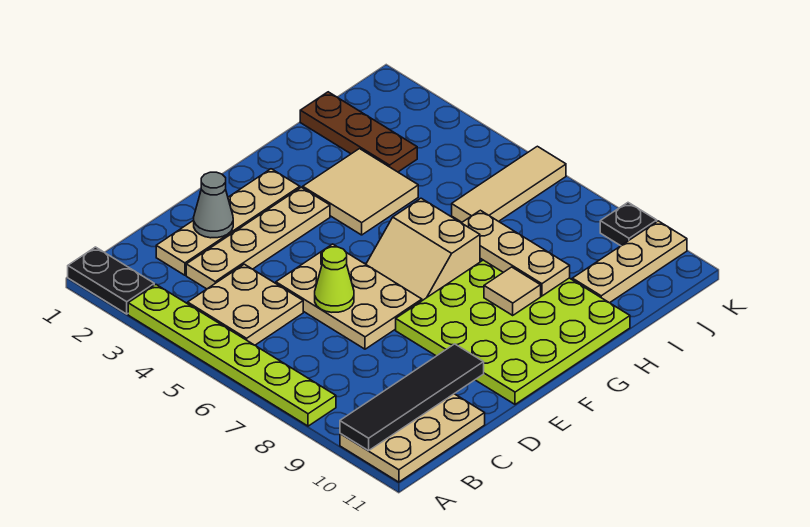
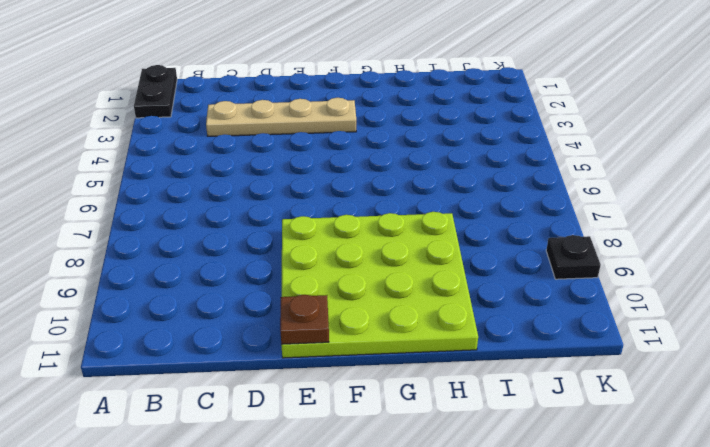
brown 1x1 plate [280,295,329,344] -> none
none -> lime 1x6 plate [128,285,336,426]
none -> tan 2x3 plate [340,394,485,482]
none -> tan 2x2 plate [187,264,303,345]

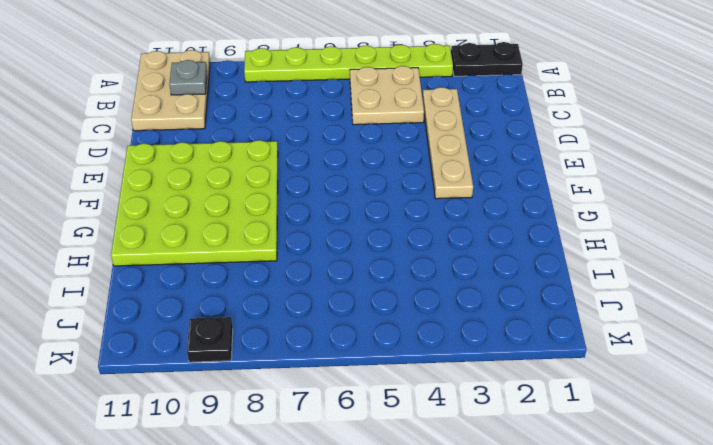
grey 1x1 plate [169,60,207,95] -> black 1x4 tile [340,344,484,451]
none -> tan 1x4 plate [156,169,300,275]
none -> tan 2x3 plate [276,244,422,349]
none -> tan 2x2 slope [366,198,480,301]

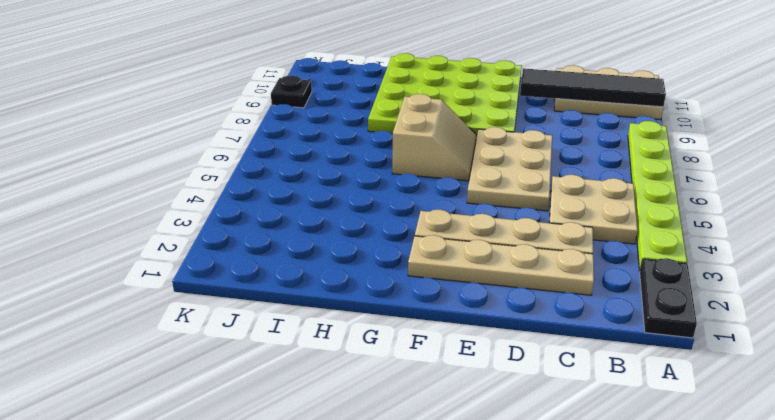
none -> tan 2x2 tile [303,149,418,235]
none -> brown 1x3 plate [300,92,417,172]
none -> tan 1x3 tile [452,146,566,222]

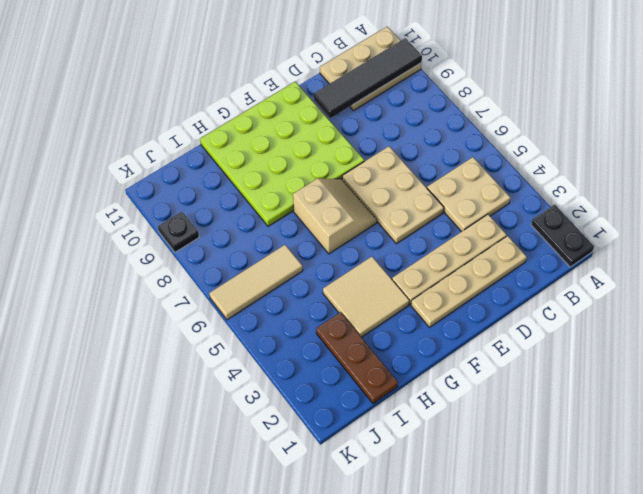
none -> lime 1x6 plate [128,285,336,426]
none -> tan 1x3 plate [572,221,687,303]
none -> grey 1x1 cone [194,172,233,238]

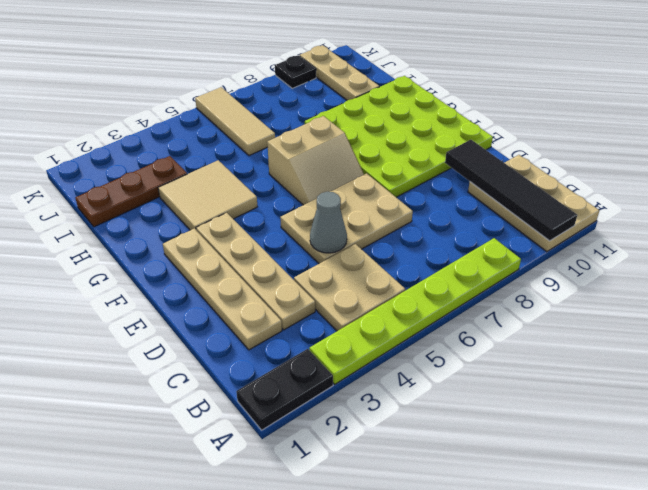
grey 1x1 cone [310,192,347,253] -> grey 1x1 cone moved to [194,172,233,238]
none -> lime 1x1 cone [315,247,354,312]
none -> tan 1x1 tile [484,267,541,315]
none -> tan 1x3 plate [462,210,570,296]

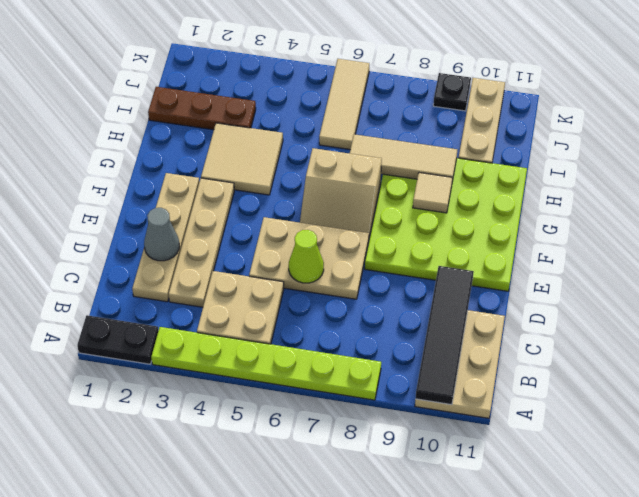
tan 1x3 tile [350,134,457,181] -> tan 1x3 plate [462,210,570,296]

